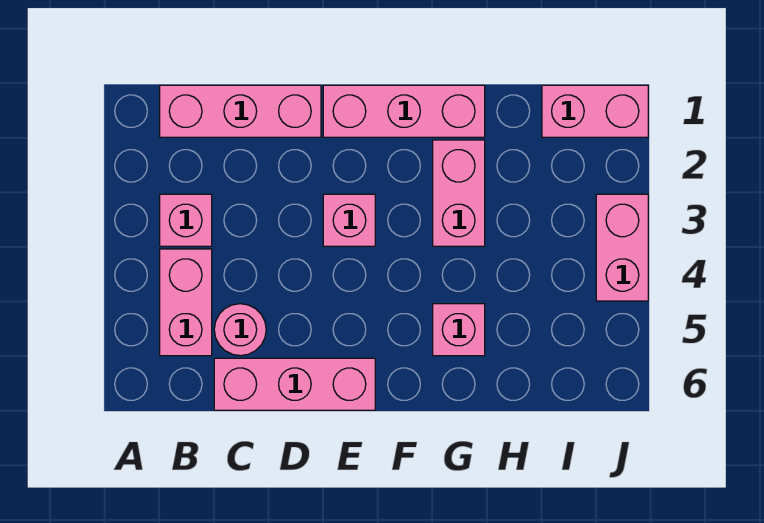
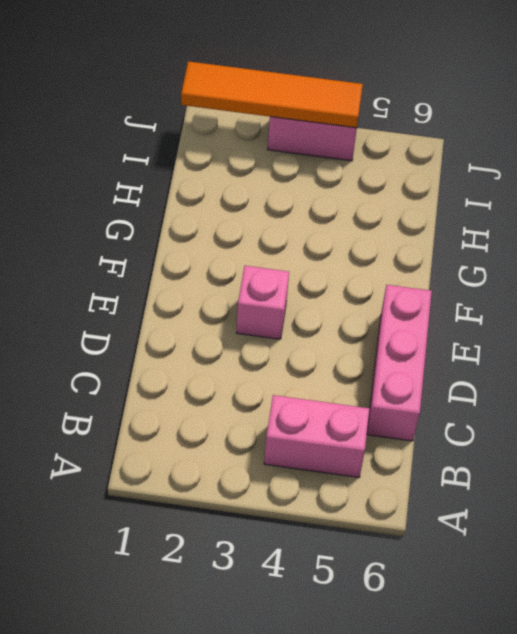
orange 1x4 tile [181,61,363,128] -> none
none -> pink 1x3 brick [160,85,321,137]
none -> pink 1x1 brick [160,194,212,246]

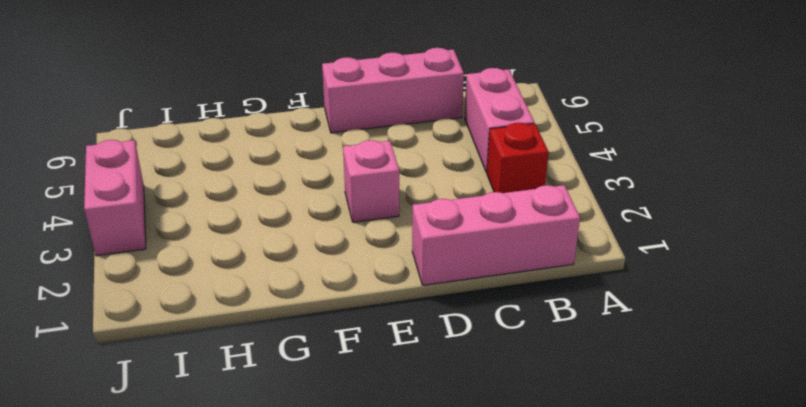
red 1x1 brick [487,123,549,193] -> pink 1x1 brick [160,194,212,246]
none -> pink 1x1 round brick [214,304,266,356]
none -> pink 1x3 brick [323,85,485,137]

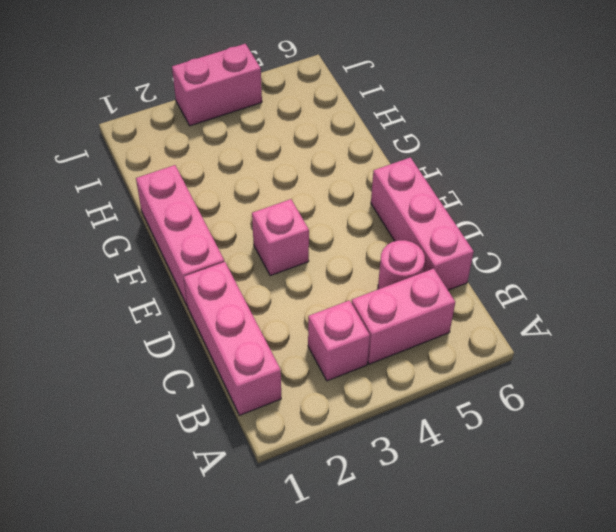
none -> pink 1x2 brick [433,140,485,246]
none -> pink 1x1 brick [433,304,485,356]

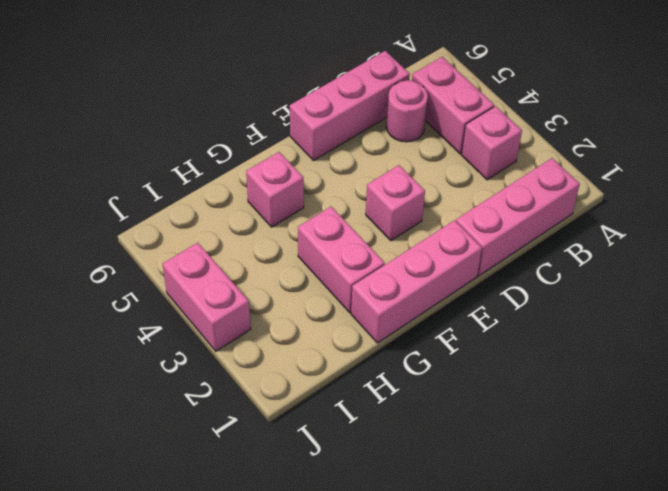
none -> pink 1x2 brick [542,85,648,137]

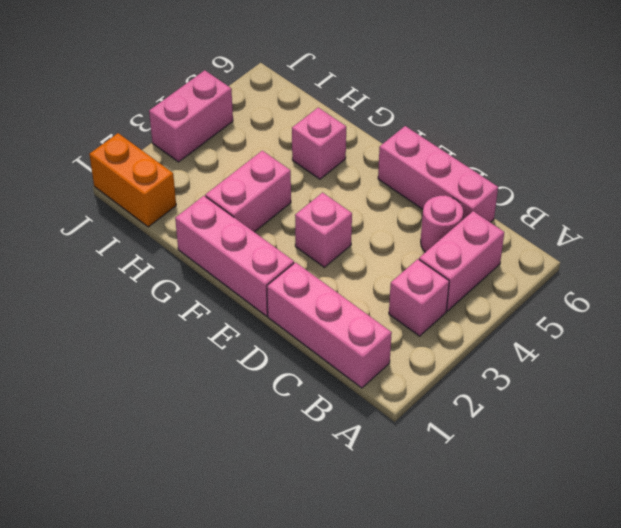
orange 1x2 brick [89,133,176,227] -> pink 1x2 brick [542,85,648,137]

